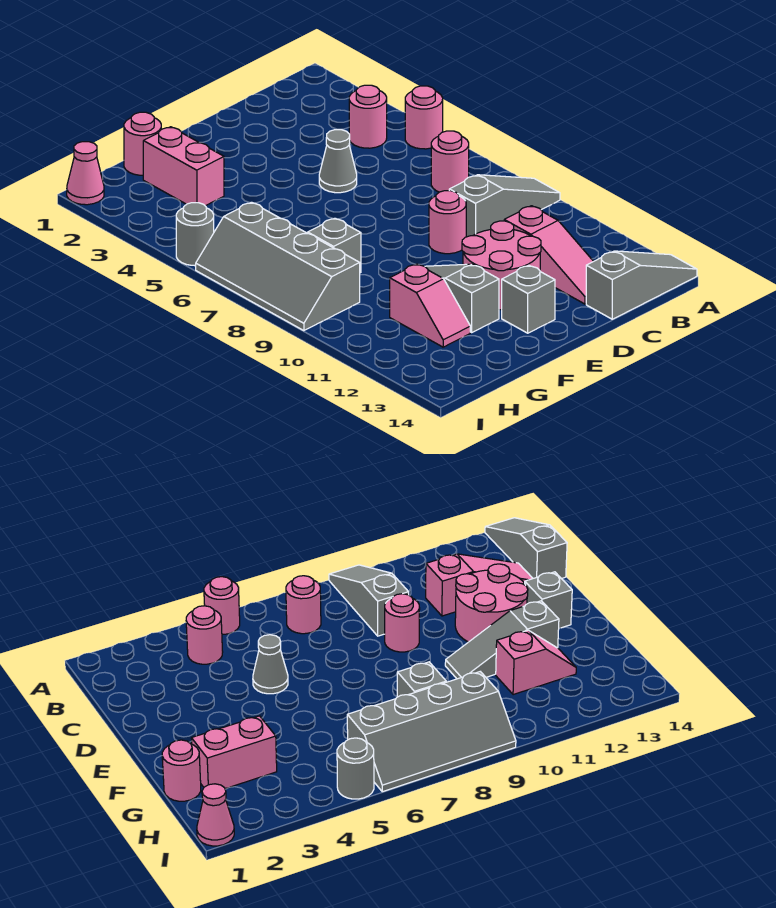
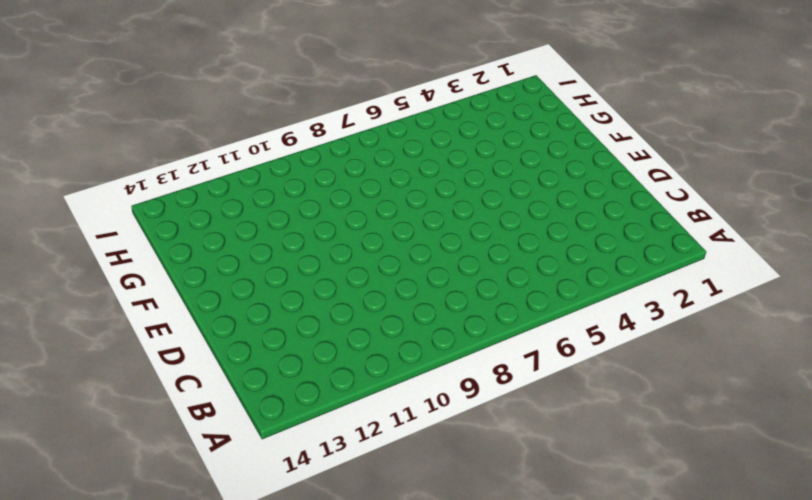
none -> pink 1x1 round brick [405,86,443,149]
none -> grey 1x3 slope [449,175,560,237]
none -> grey 1x3 slope [586,251,697,319]

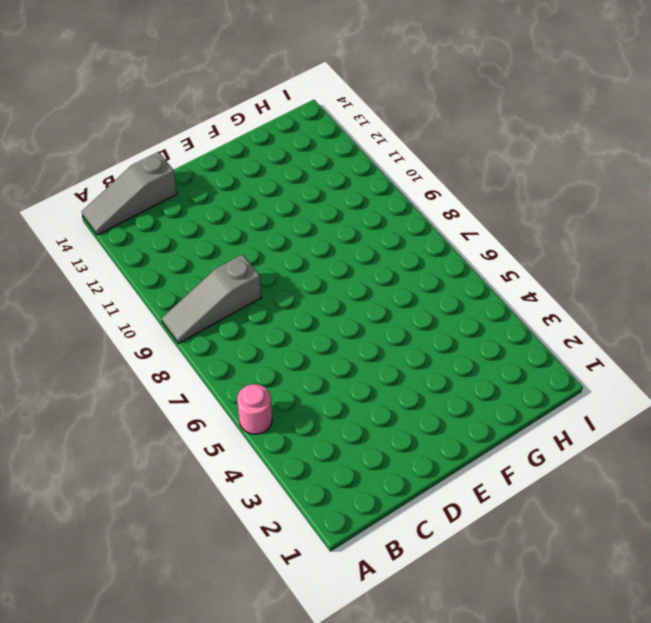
none -> pink 1x1 round brick [349,85,387,148]
none -> pink 1x1 round brick [431,131,469,192]
none -> pink 1x3 slope [504,206,593,304]

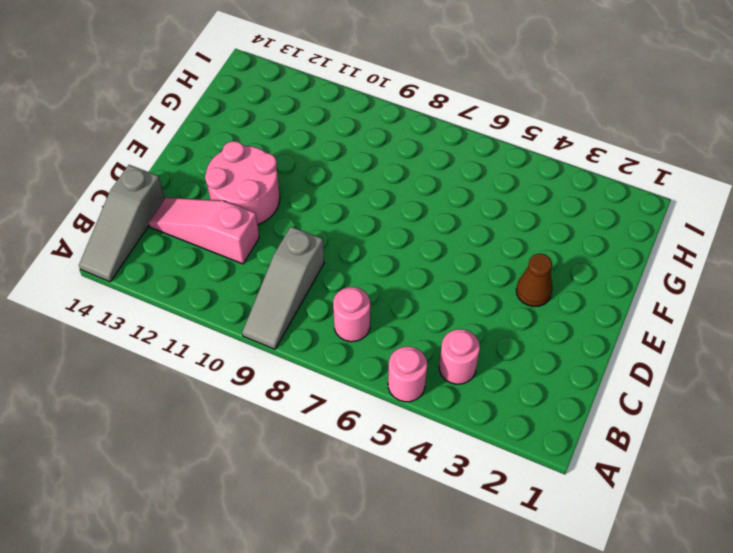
brown 1x1 cone [516,254,553,307] -> none
none -> grey 1x1 cone [319,130,357,193]
none -> pink 1x1 round brick [429,191,466,254]
none -> grey 1x1 brick [502,265,555,333]

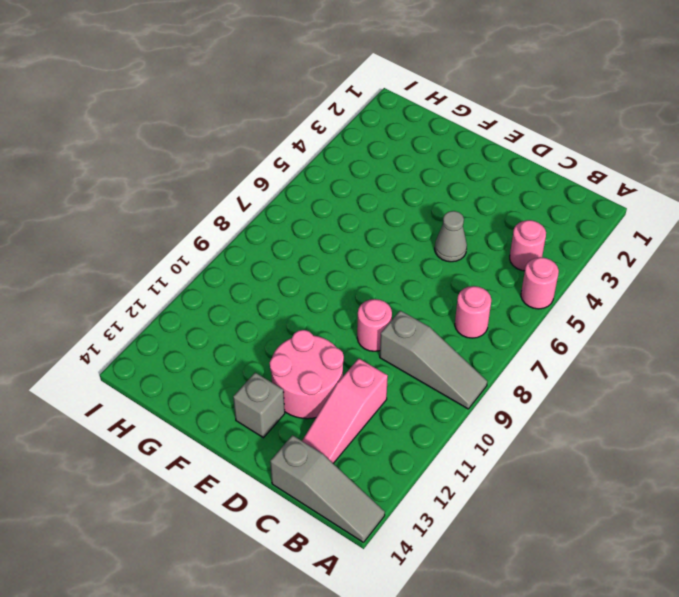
none -> grey 1x3 slope [425,264,499,332]
none -> pink 1x1 round brick [124,112,161,175]
none -> pink 1x2 brick [143,127,224,206]

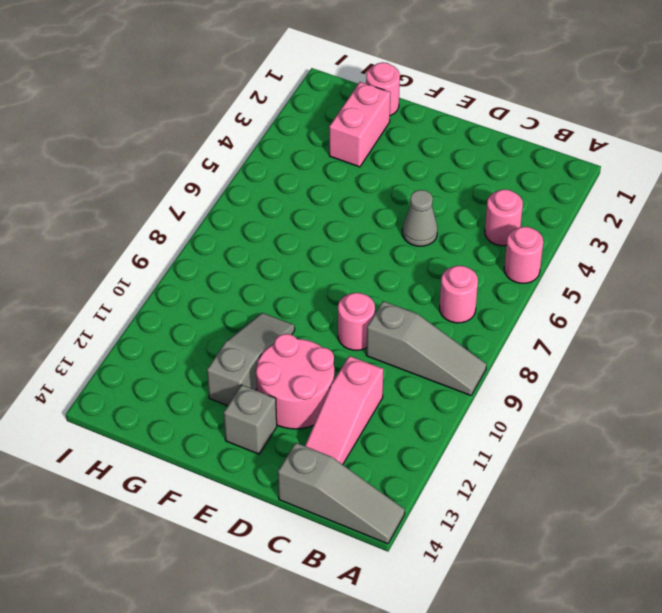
none -> grey 1x1 brick [308,218,361,273]
none -> pink 1x2 slope [390,264,470,347]
none -> grey 2x4 slope [196,202,360,331]

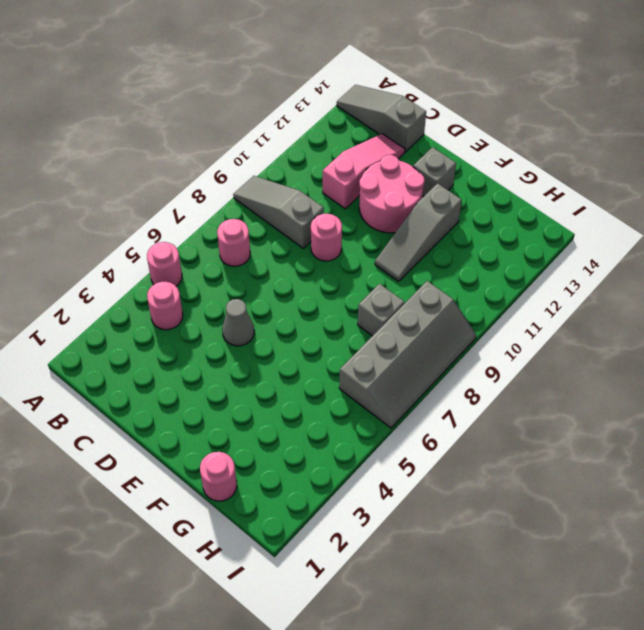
none -> pink 1x2 brick [143,127,224,206]
none -> pink 1x2 slope [390,264,470,347]
none -> pink 1x1 cone [67,142,104,205]

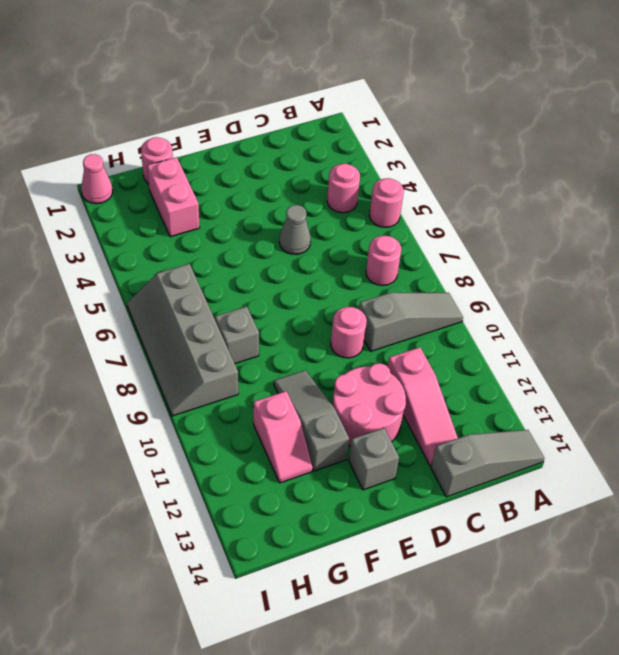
none -> grey 1x1 round brick [176,203,214,266]

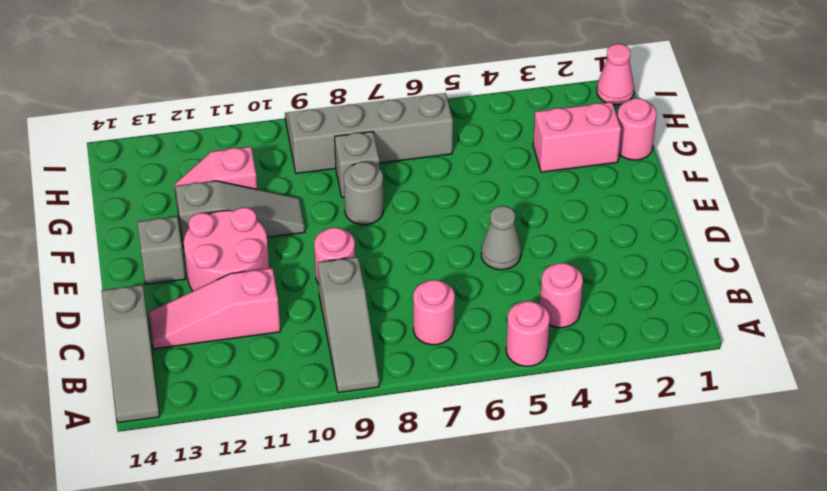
grey 1x1 round brick [344,162,383,225] -> grey 1x1 round brick moved to [176,203,214,266]

